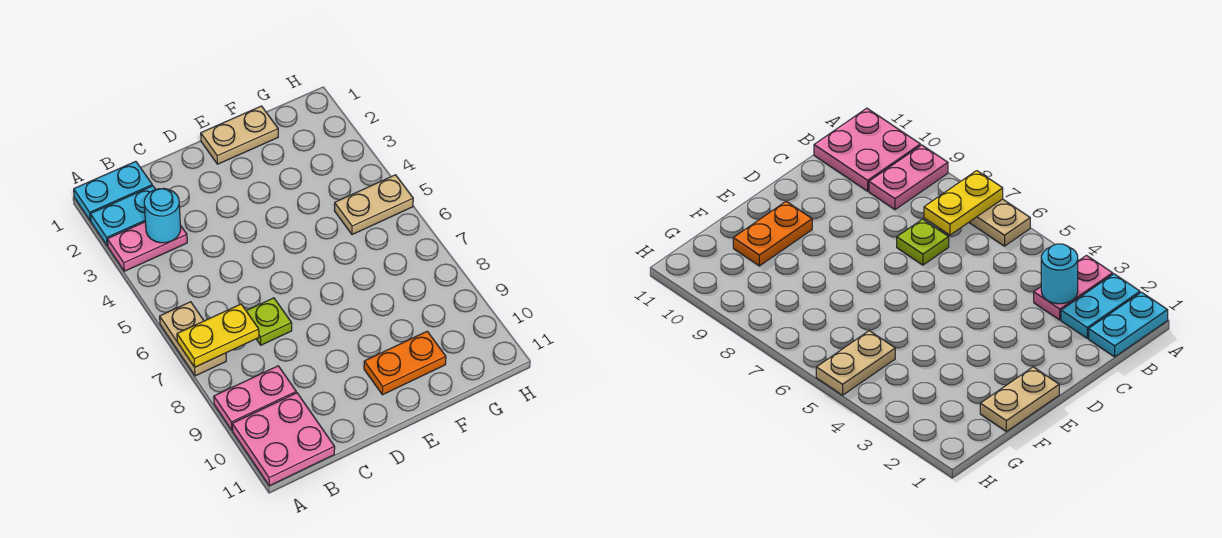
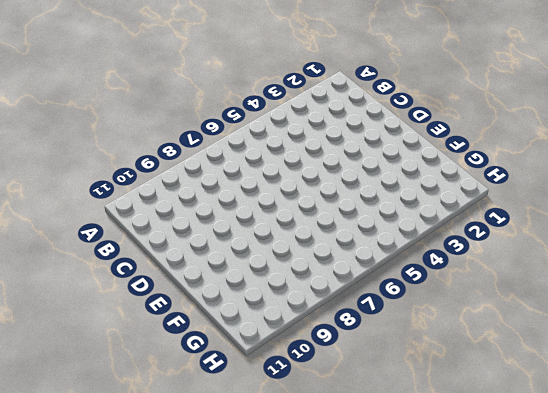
none -> cyan 1x2 plate [74,161,152,221]
none -> cyan 1x2 plate [90,186,155,246]
none -> pink 1x2 plate [107,222,187,271]

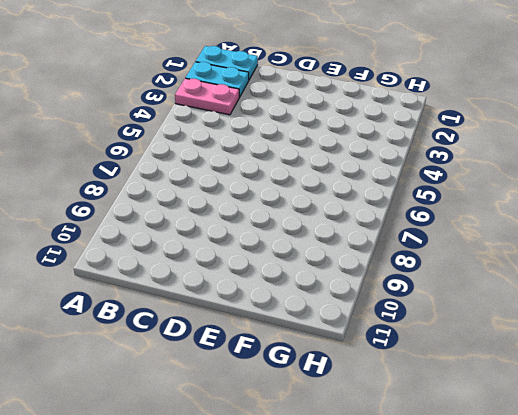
none -> tan 1x2 plate [160,302,226,376]
none -> pink 1x2 plate [214,366,296,430]
none -> pink 2x2 plate [232,393,335,486]

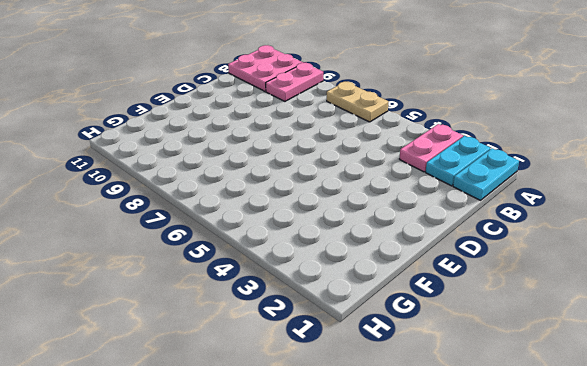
none -> lime 1x1 plate [246,298,292,345]
none -> tan 1x2 plate [201,106,278,164]
none -> orange 1x2 plate [364,331,446,395]

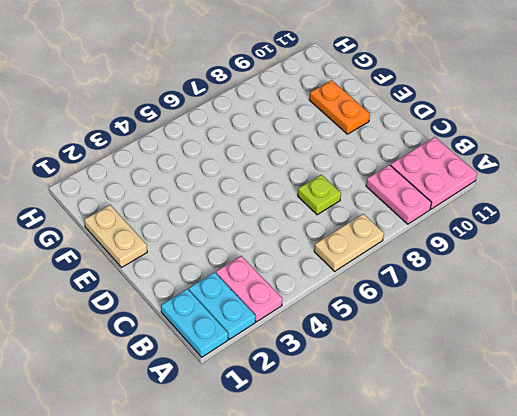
none -> tan 1x2 plate [334,175,413,235]
none -> yellow 1x2 plate [177,304,259,367]
none -> cyan 1x1 round brick [144,188,181,243]

